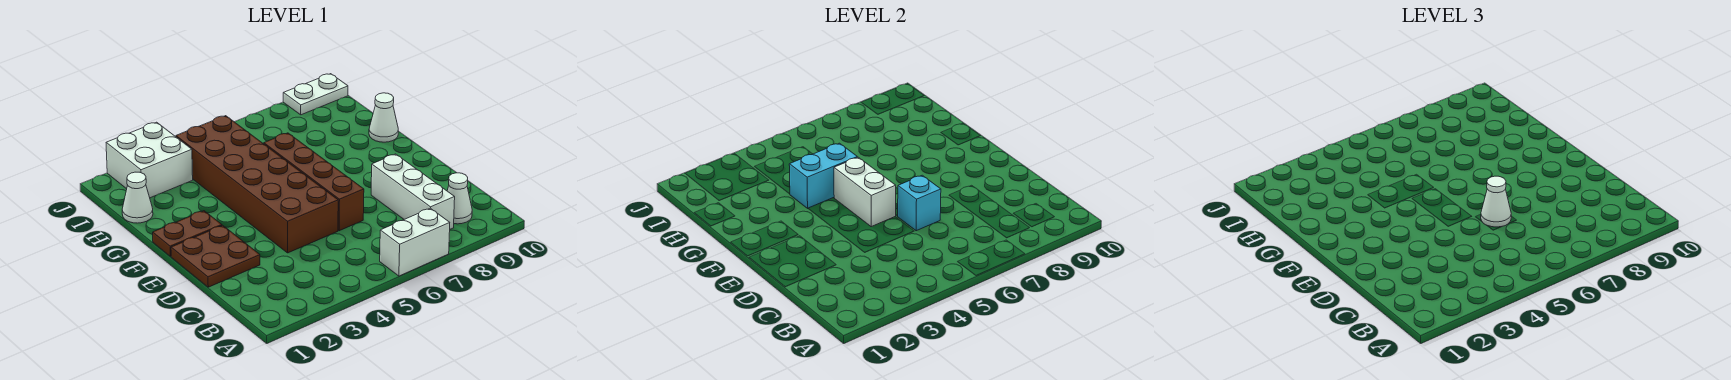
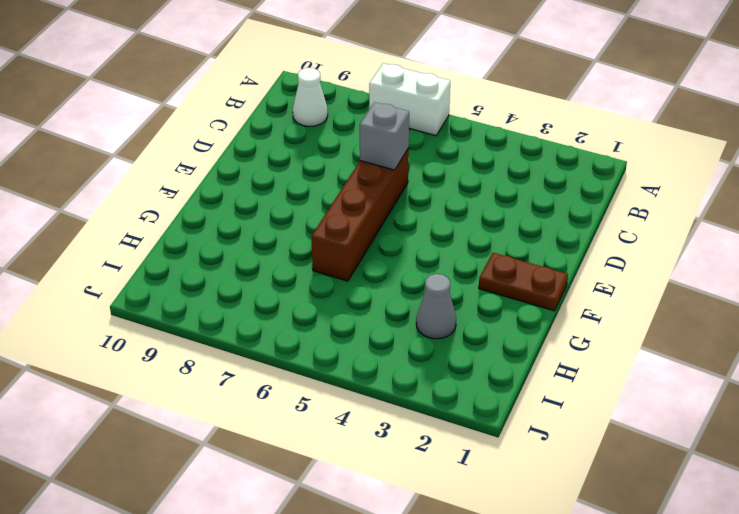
grey 1x1 brick [360,102,409,170] -> cyan 1x1 brick [898,175,941,231]
grey 1x1 cone [416,274,456,339] -> none
none -> white 1x3 brick [371,154,455,229]
none -> brown 2x2 plate [171,225,260,287]
none -> brown 2x6 brick [176,116,338,253]

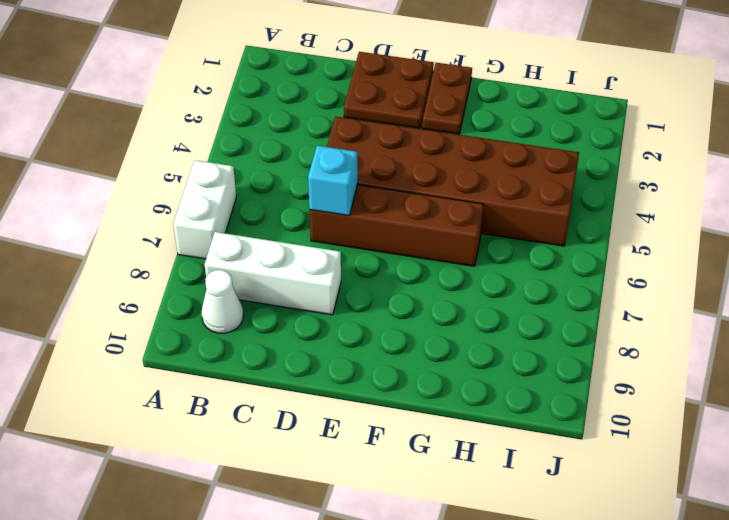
none -> white 1x1 cone [369,93,398,142]
none -> white 1x1 cone [122,172,153,223]
none -> white 2x2 brick [106,122,193,198]

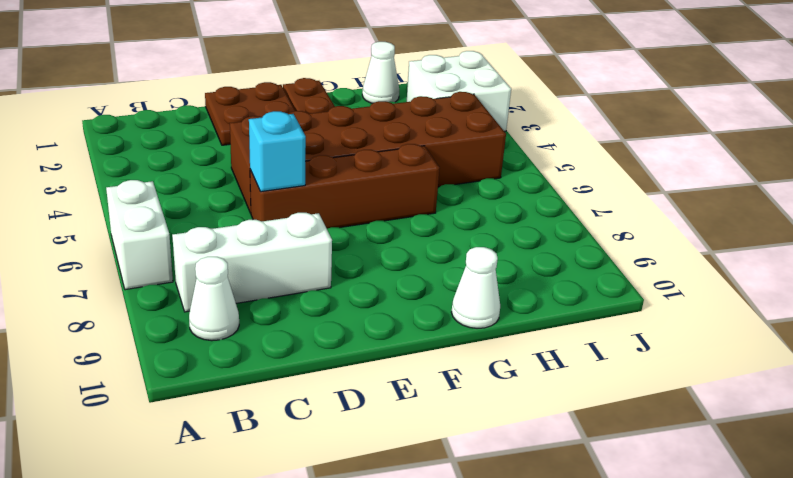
none -> white 1x2 plate [283,74,348,115]
none -> white 1x2 brick [834,157,896,227]
none -> cyan 1x2 brick [789,143,857,208]

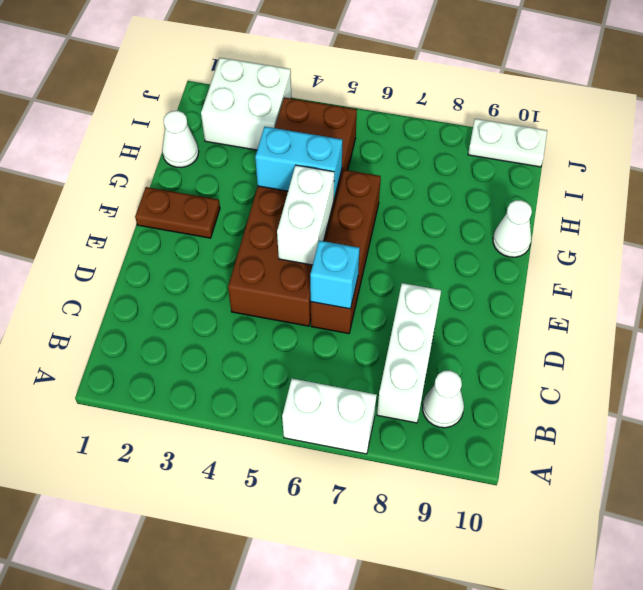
none -> brown 2x2 plate [171,225,260,287]
none -> white 1x1 cone [1481,176,1511,227]

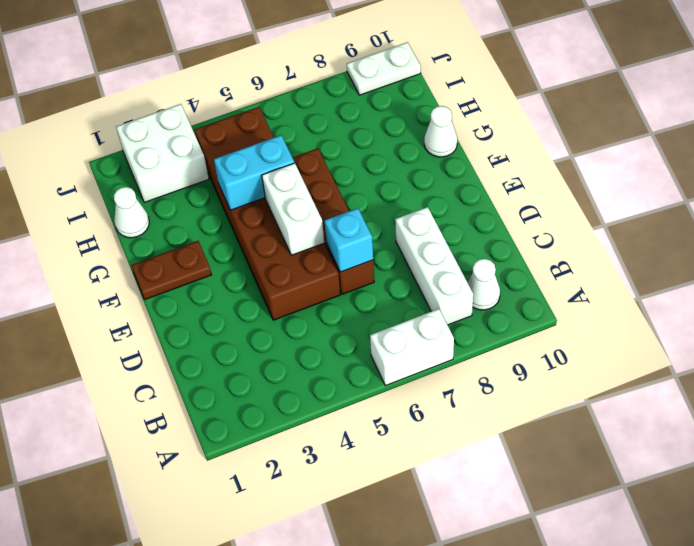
none -> brown 2x2 plate [171,225,260,287]
none -> white 1x1 cone [1481,176,1511,227]

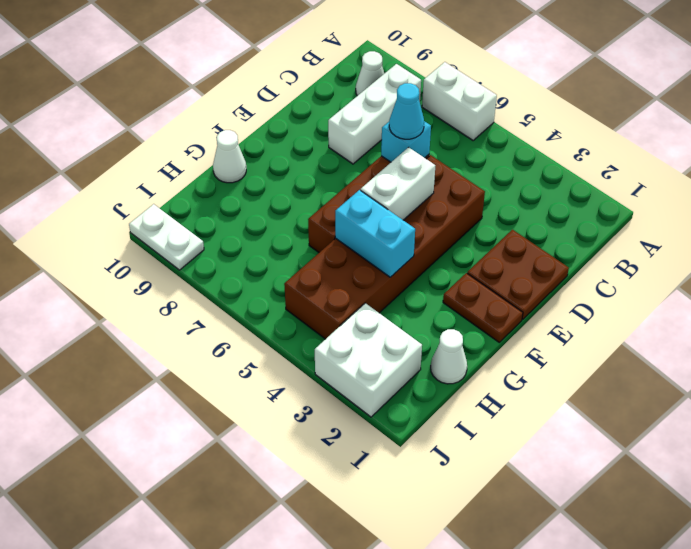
cyan 1x1 cone [389,83,424,139] -> white 1x1 cone [1481,176,1511,227]

